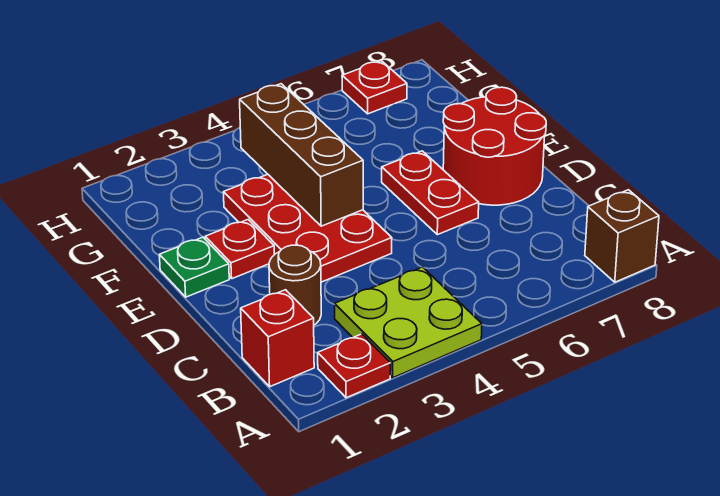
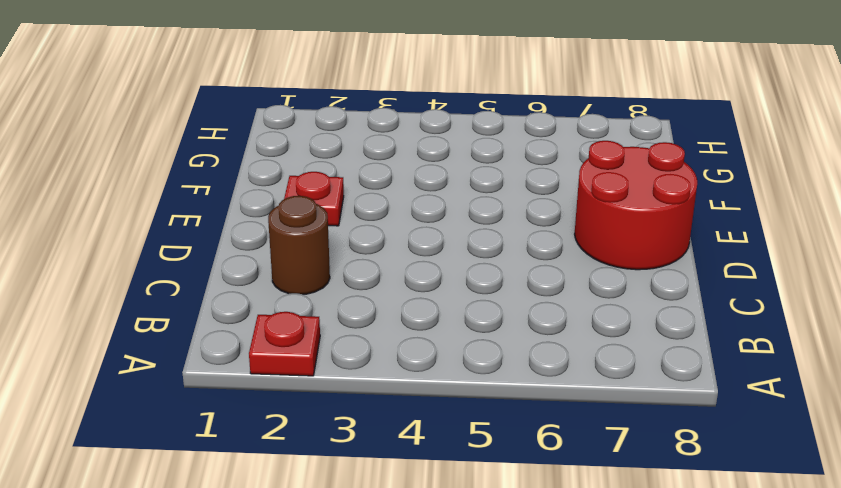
none -> lime 2x2 plate [335,267,482,378]
none -> brown 1x1 brick [585,190,659,282]
none -> red 1x1 brick [241,290,314,387]

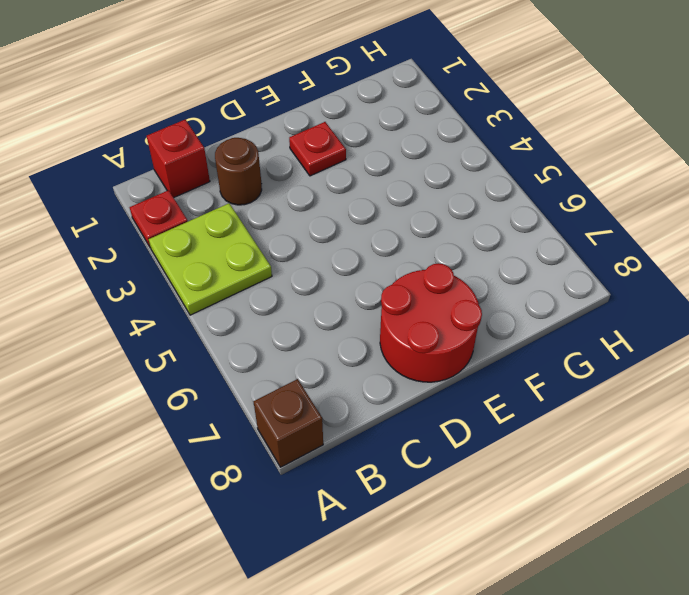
none -> red 2x3 plate [223,174,392,282]
none -> red 1x2 plate [382,151,479,235]
none -> green 1x1 plate [159,237,229,297]

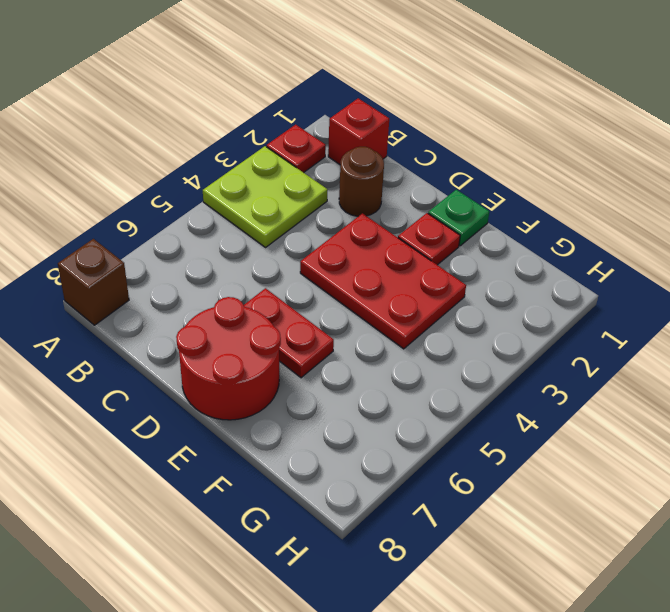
none -> red 1x1 plate [342,61,407,114]
none -> brown 1x3 brick [240,84,363,226]

